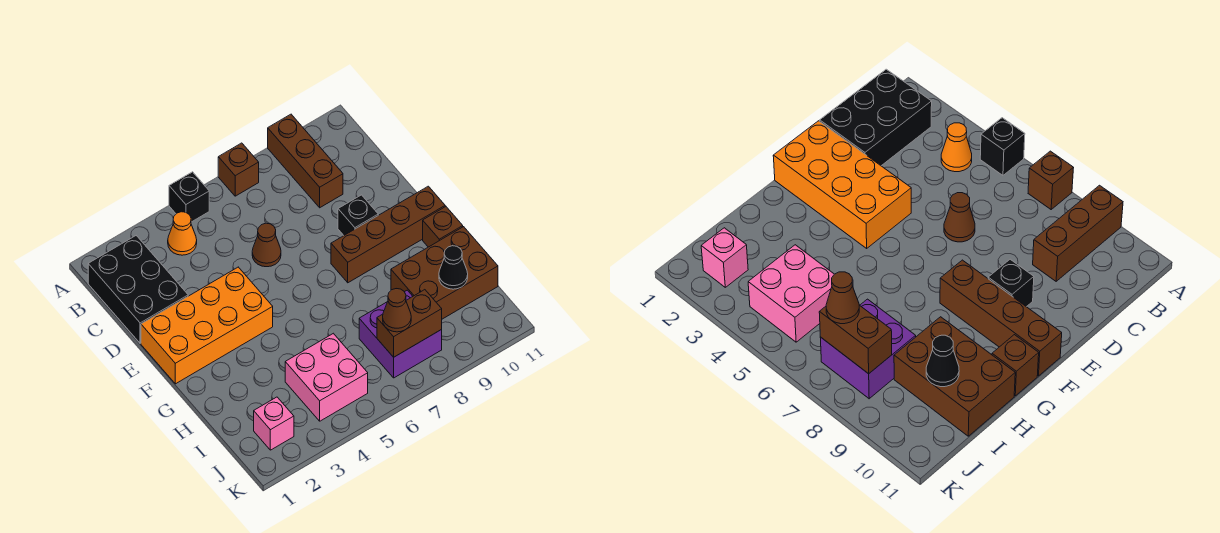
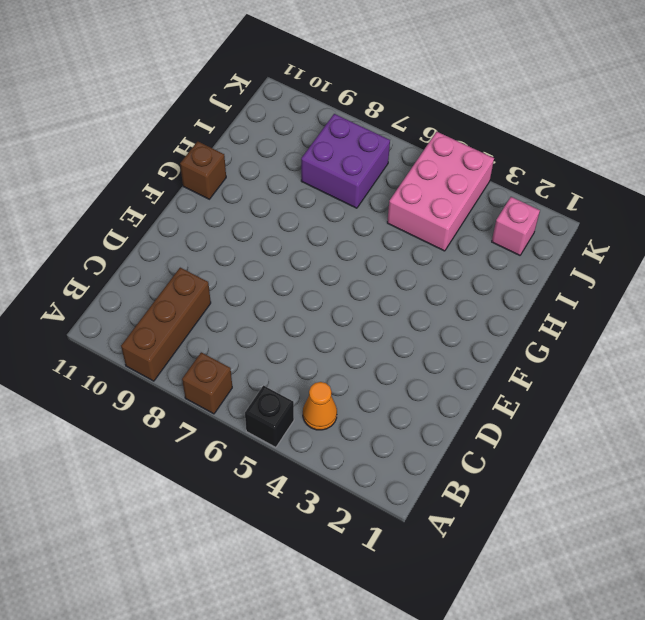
pink 2x3 brick [387,132,494,251] -> pink 2x2 brick [285,333,368,421]
none -> black 2x3 brick [88,236,188,343]
none -> brown 1x1 cone [252,223,281,267]
none -> orange 2x4 brick [141,267,273,384]

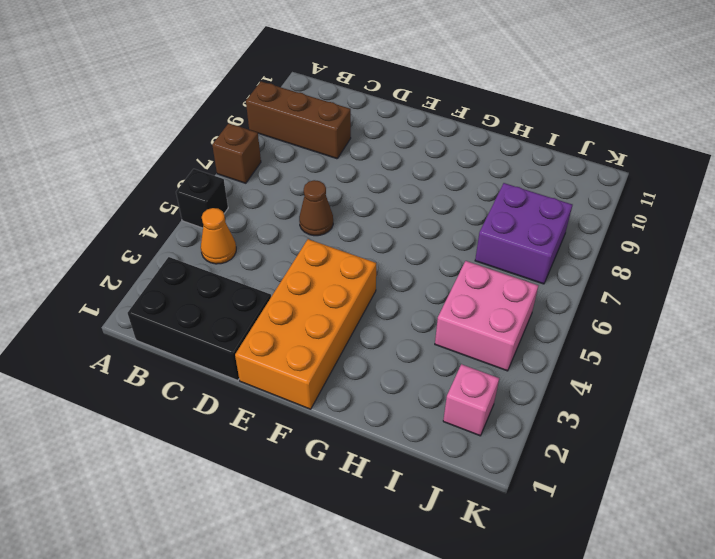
none -> black 1x1 brick [338,195,378,235]
none -> brown 1x4 brick [331,186,445,283]
none -> brown 1x1 brick [423,207,463,247]

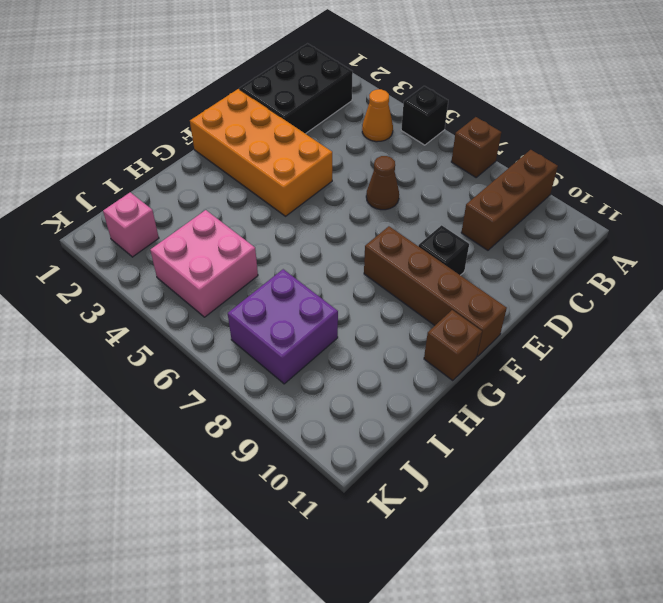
none -> brown 2x3 brick [391,227,498,319]
none -> black 1x1 cone [439,246,468,289]
none -> brown 1x2 brick [377,290,442,357]

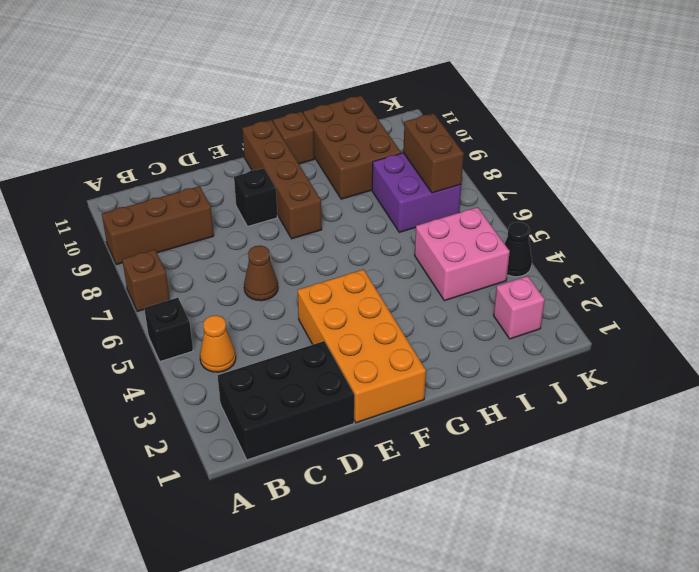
black 1x1 cone [504,222,532,277] -> black 1x1 cone moved to [439,246,468,289]
none -> brown 1x1 cone [383,289,411,332]

